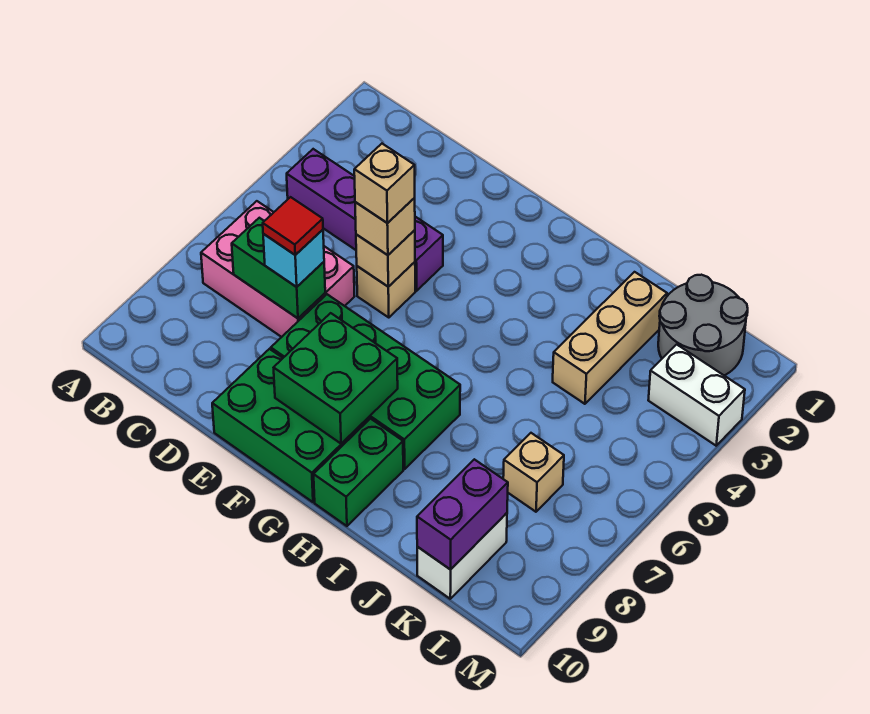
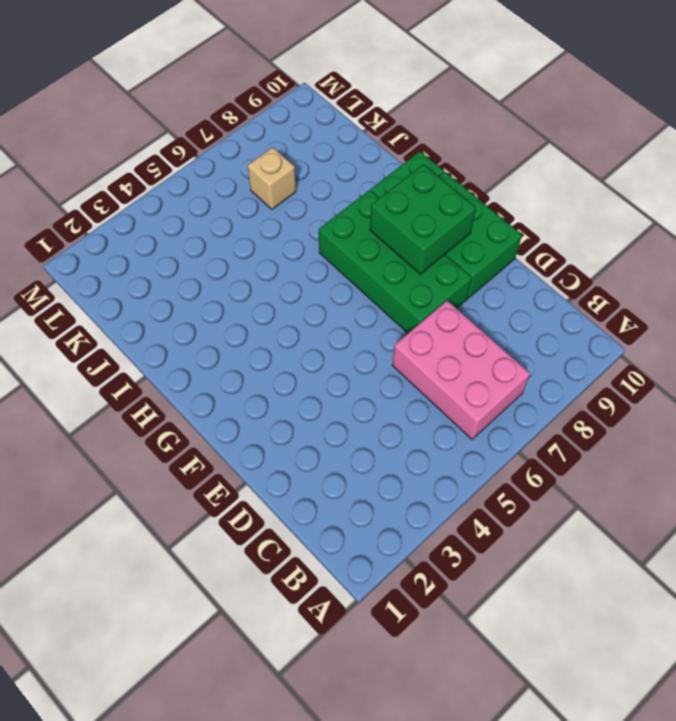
none -> purple 1x4 brick [287,149,443,291]
none -> tan 1x1 brick [357,262,415,318]
none -> tan 1x3 brick [553,272,667,404]

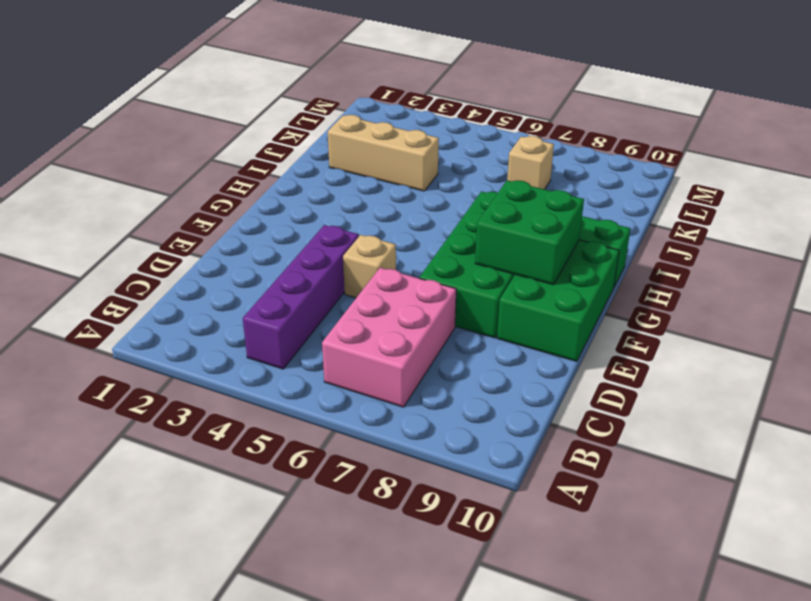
none -> grey 2x2 round brick [658,275,748,376]
none -> white 1x2 brick [417,513,507,599]
none -> white 1x2 brick [648,344,745,446]

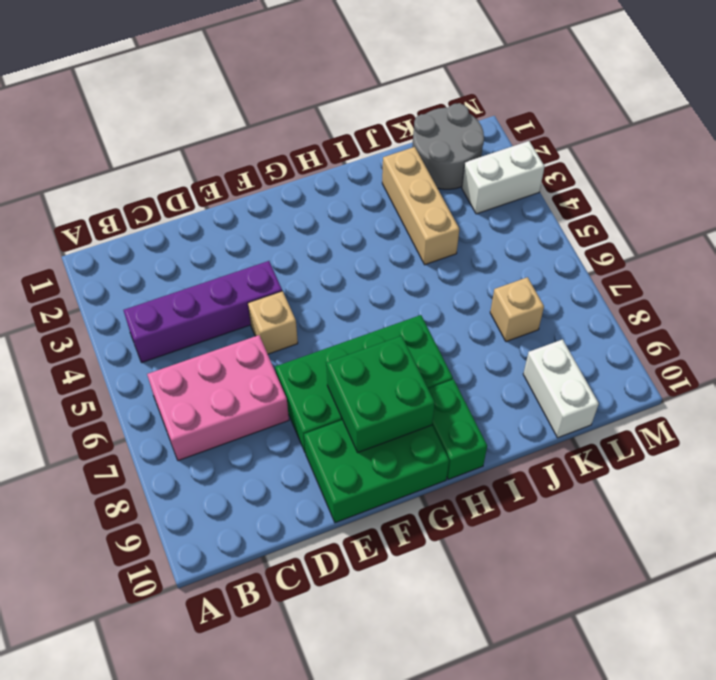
none -> green 1x2 brick [232,218,325,318]
none -> tan 1x1 brick [356,230,415,287]
none -> purple 1x2 brick [417,459,508,570]

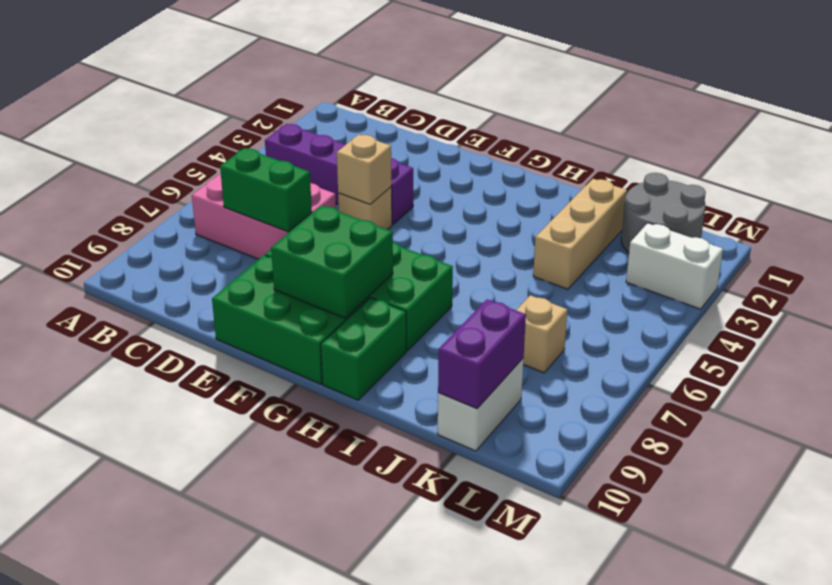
none -> cyan 1x1 brick [263,230,324,287]
none -> tan 1x1 brick [355,198,415,255]
none -> red 1x1 tile [263,197,323,255]

